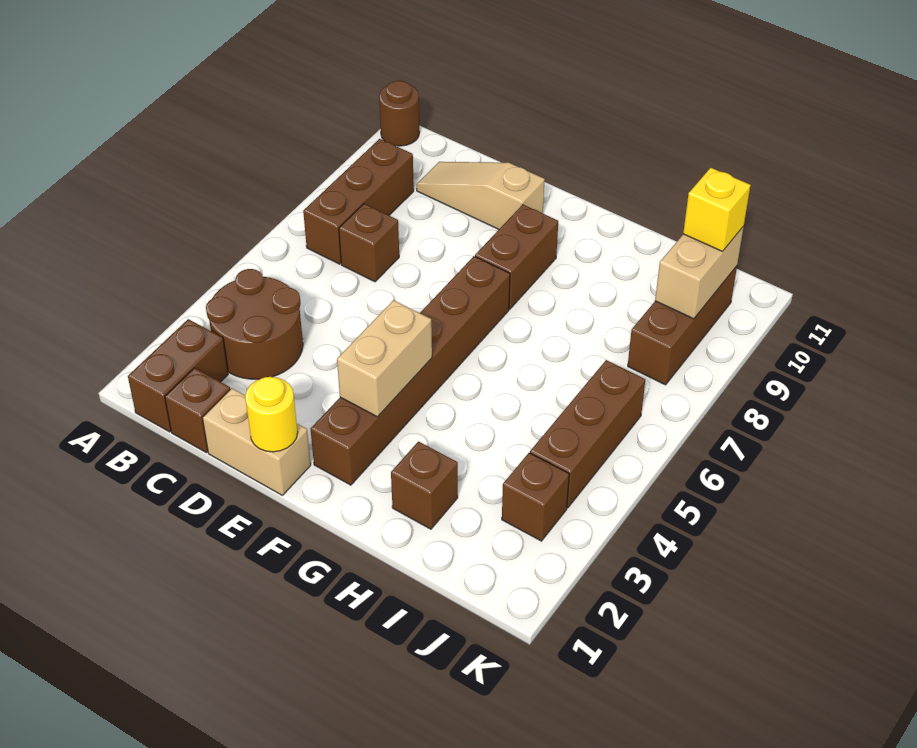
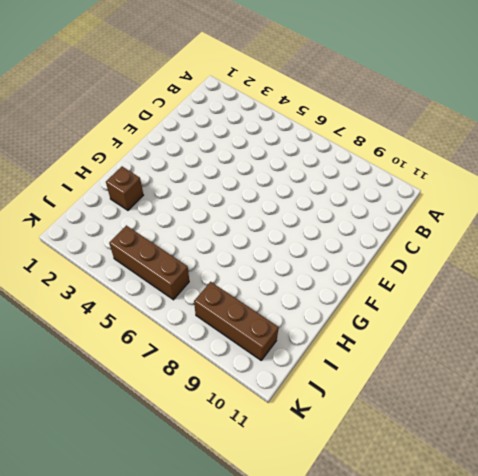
none -> brown 1x1 round brick [379,81,420,146]
none -> brown 1x2 brick [128,319,228,432]
none -> brown 2x2 round brick [206,269,303,379]

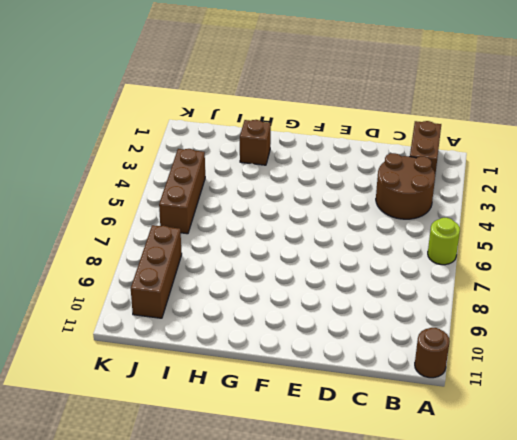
lime 1x1 round brick [428,218,460,265] -> none
none -> brown 1x3 brick [303,139,414,264]
none -> brown 1x1 brick [165,368,230,453]
none -> brown 1x1 brick [339,204,399,282]

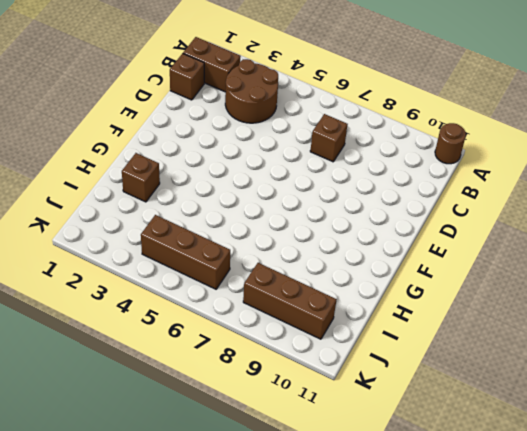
none -> brown 1x3 brick [303,139,414,264]
none -> tan 1x3 slope [416,162,545,229]
none -> tan 1x2 brick [203,388,311,495]

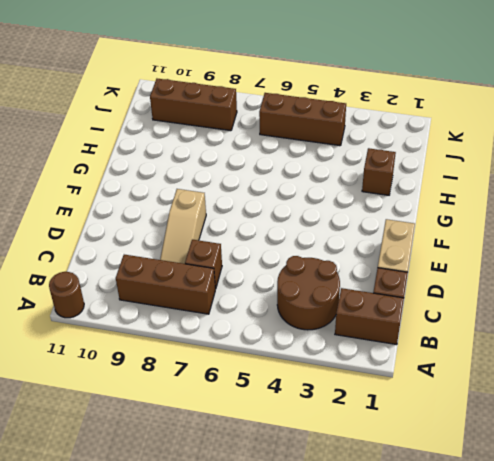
tan 1x3 slope [160,189,206,264] -> tan 1x3 slope moved to [416,162,545,229]
none -> brown 1x6 brick [311,256,510,485]
none -> brown 1x2 brick [475,205,558,309]
none -> brown 1x1 brick [502,453,569,541]

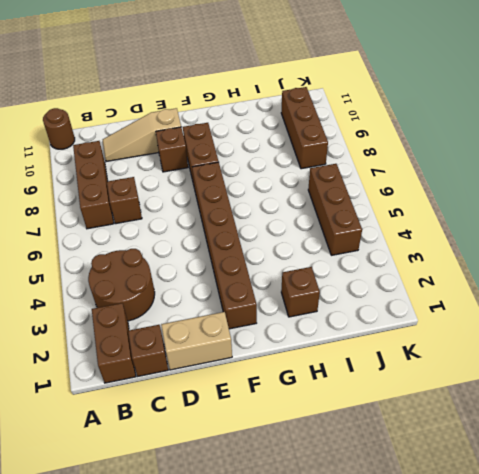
brown 1x1 brick [156,127,188,172] -> brown 1x1 brick moved to [502,453,569,541]
none -> yellow 1x1 round brick [245,377,298,452]
none -> tan 1x2 brick [337,300,432,417]
none -> tan 1x2 brick [655,226,744,319]

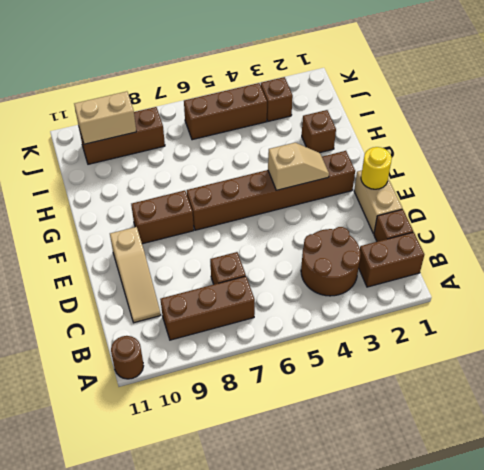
tan 1x2 slope [268,143,329,190] -> tan 1x2 brick [337,300,432,417]
none -> yellow 1x1 brick [683,168,750,251]

